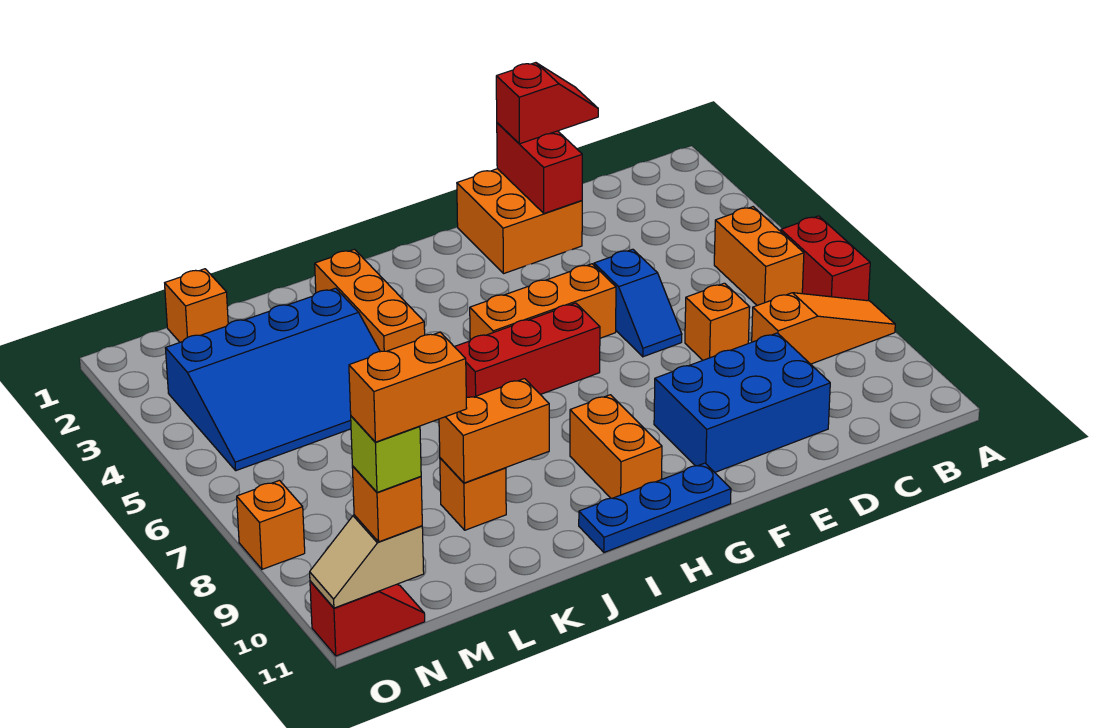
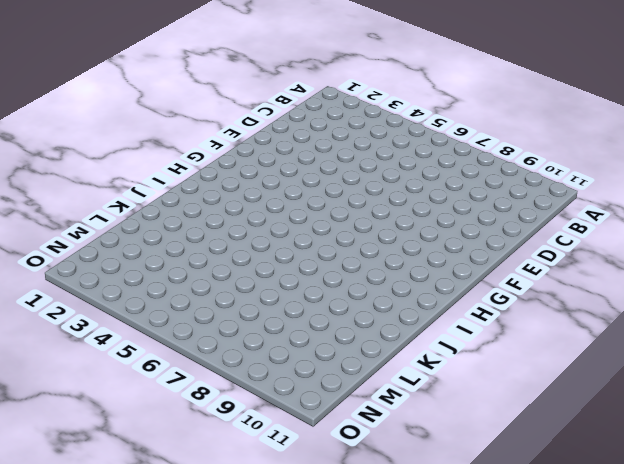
none -> red 1x2 brick [781,216,870,301]
none -> orange 1x3 slope [752,293,895,364]
none -> orange 1x2 brick [714,207,804,305]

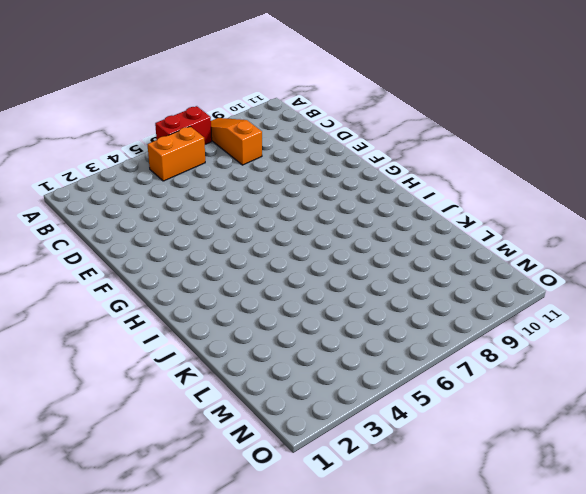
none -> orange 1x1 brick [685,283,750,360]
none -> blue 2x3 brick [654,333,830,472]
none -> orange 2x2 brick [457,169,582,274]

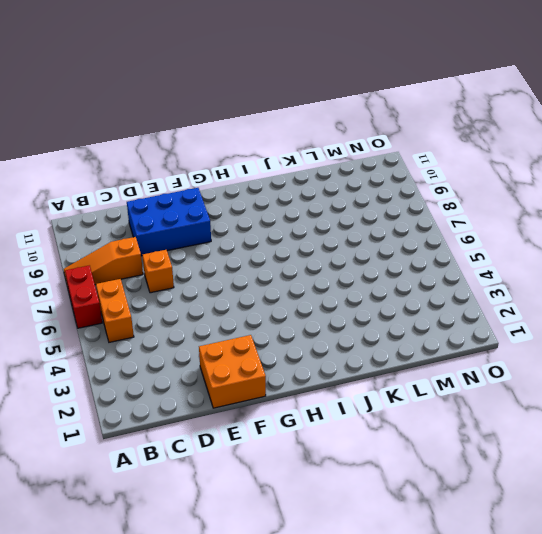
none -> blue 1x2 slope [594,249,682,357]
none -> orange 1x3 brick [470,264,616,340]
none -> red 1x3 brick [455,303,600,398]

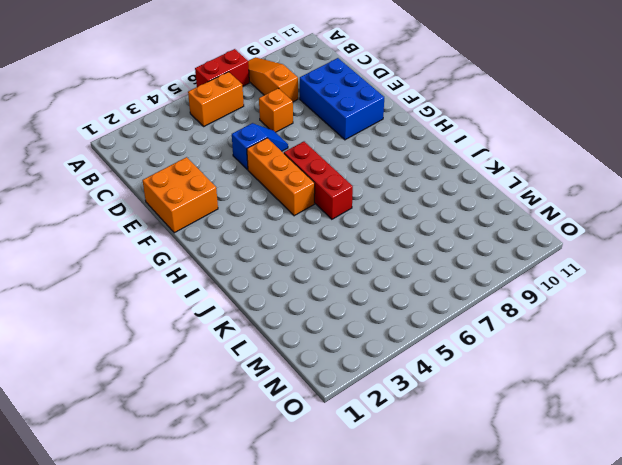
none -> blue 1x3 plate [579,463,731,552]
none -> orange 1x2 brick [570,395,662,498]
none -> orange 1x3 brick [315,249,425,352]

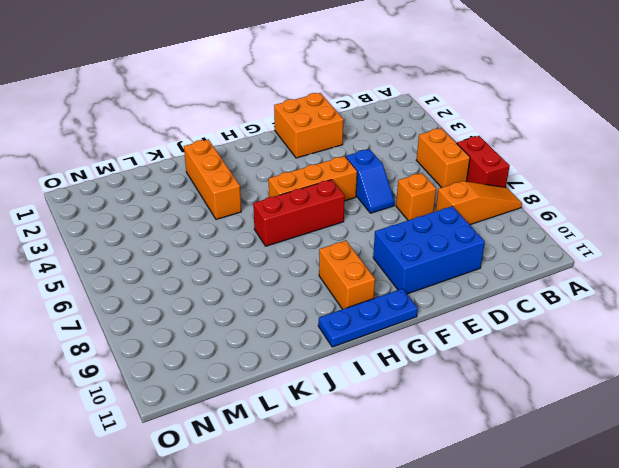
none -> blue 3x4 slope [166,288,380,471]
none -> orange 1x1 brick [440,458,506,530]
none -> orange 1x1 brick [165,269,228,342]

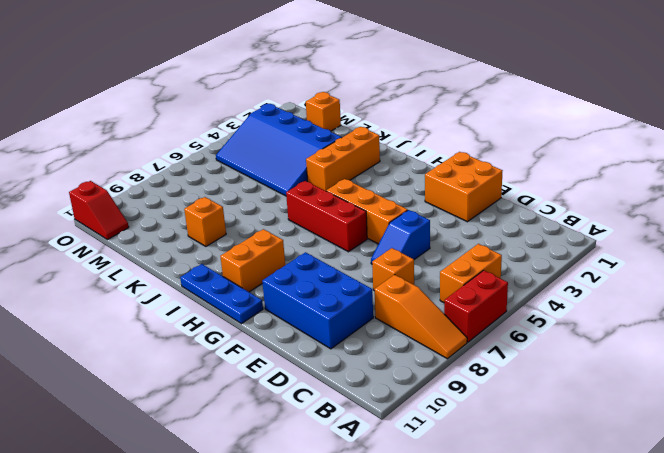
none -> orange 1x1 brick [237,480,305,569]
none -> red 1x2 brick [497,123,582,213]
none -> orange 1x2 brick [439,379,549,483]

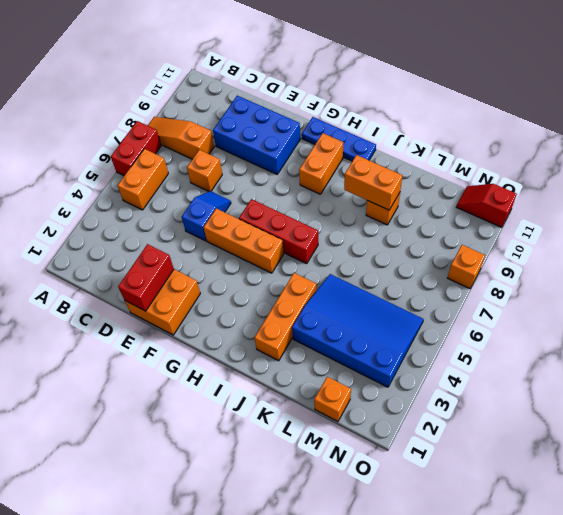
none -> tan 1x2 slope [310,515,424,608]
none -> red 1x2 slope [496,63,598,144]
none -> orange 1x1 brick [352,466,422,542]

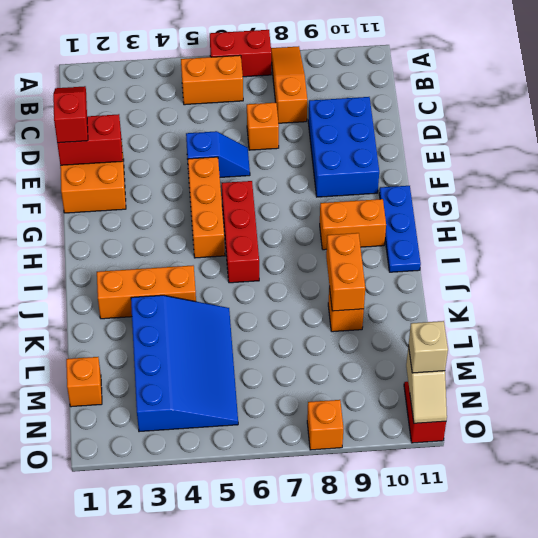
tan 1x1 brick [409,321,448,373] -> orange 1x1 brick [352,466,422,542]
none -> lime 1x1 brick [351,416,421,492]
none -> orange 1x2 brick [349,332,467,442]

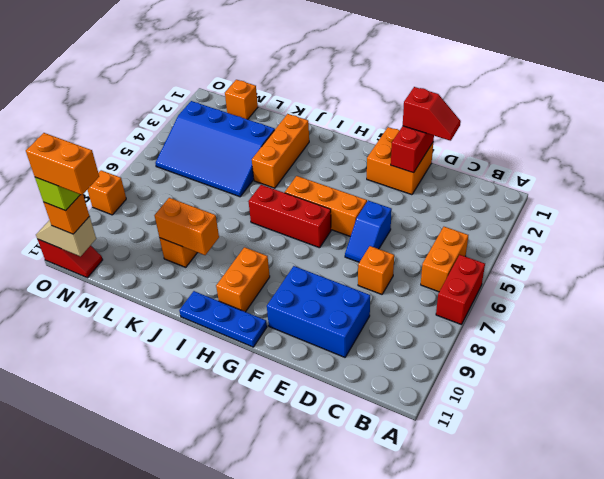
none -> orange 1x3 slope [752,293,895,364]

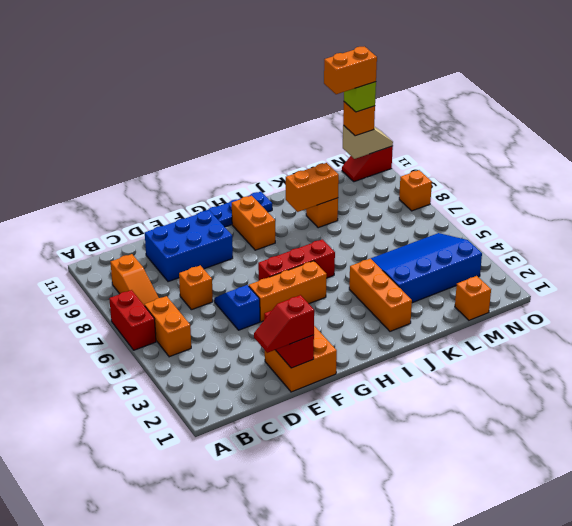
orange 1x3 slope [110,254,159,306] -> orange 1x3 slope turned to [752,293,895,364]

